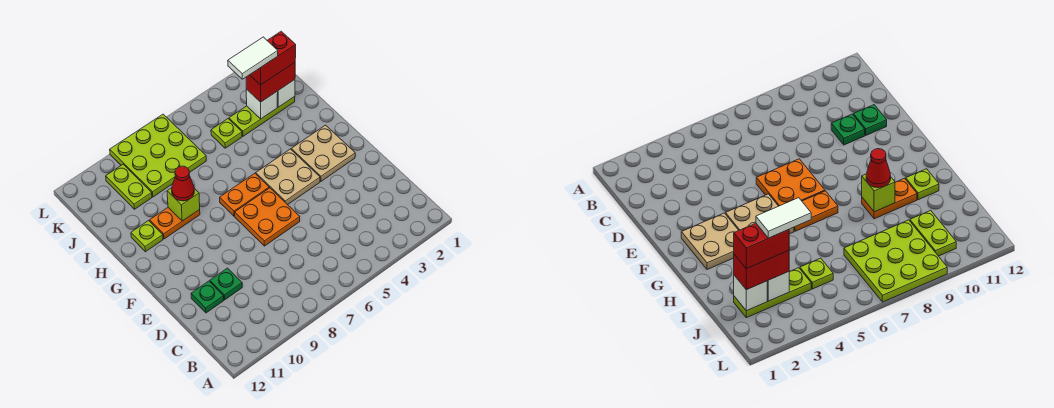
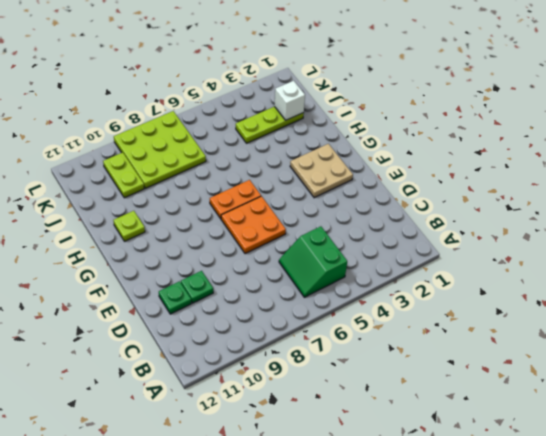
green 2x2 slope [279,226,347,297] -> none
none -> tan 2x2 plate [256,149,320,205]
none -> orange 1x2 plate [150,208,200,239]
none -> lime 1x1 plate [211,119,242,148]

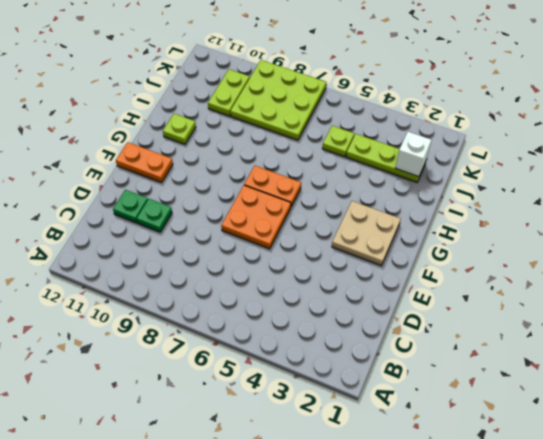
orange 1x2 plate [116,142,173,182] -> orange 1x2 plate moved to [150,208,200,239]
none -> tan 2x2 plate [256,149,320,205]
none -> lime 1x1 brick [167,188,200,221]
none -> white 1x1 brick [246,89,278,119]

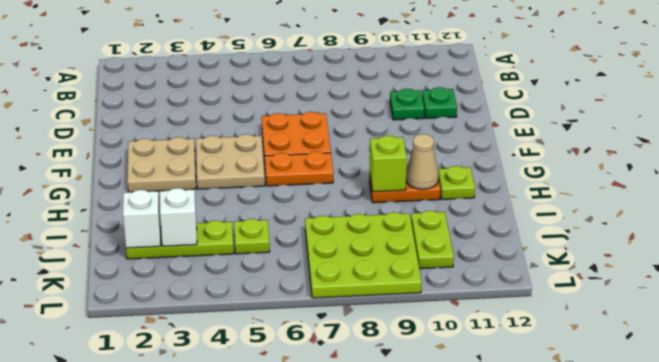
tan 1x1 cone [406,134,439,189] -> none
none -> red 1x1 cone [172,166,194,201]
none -> red 1x2 brick [246,63,295,102]
none -> red 1x2 brick [250,31,296,85]

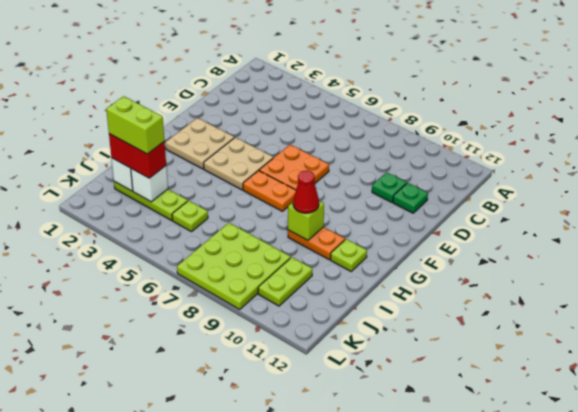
lime 1x2 brick [106,96,164,154] -> red 1x2 brick [250,31,296,85]
none -> white 1x2 tile [228,37,278,79]

